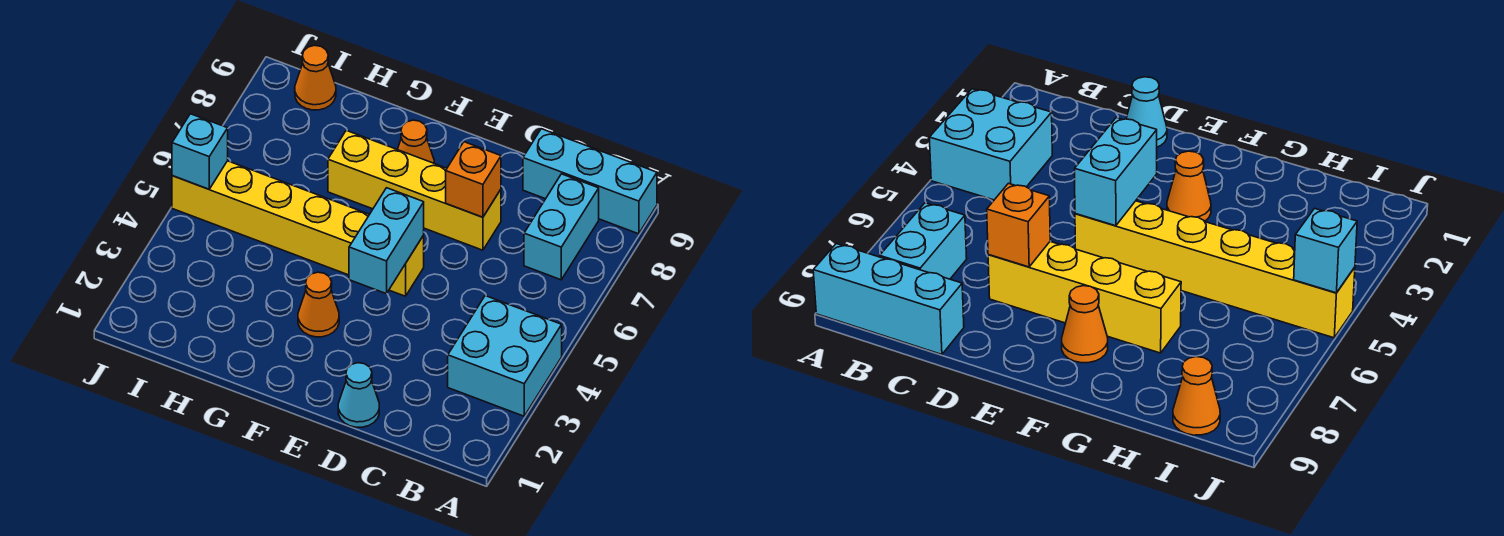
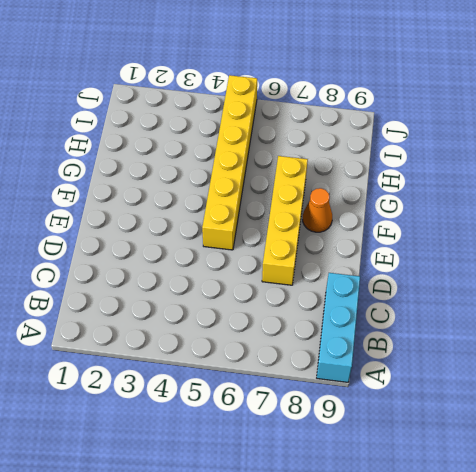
none -> cyan 2x2 brick [448,296,562,416]
none -> cyan 1x2 brick [524,174,599,280]
none -> cyan 1x1 cone [338,363,379,427]

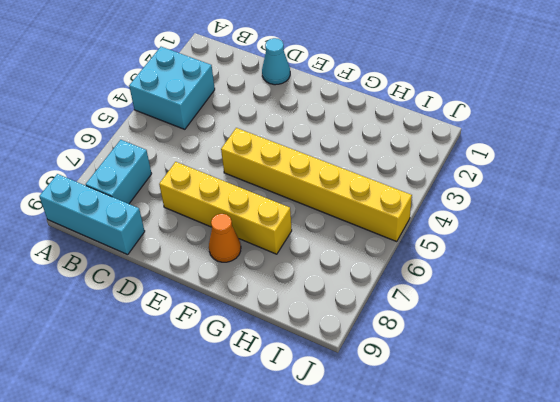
none -> orange 1x1 cone [298,272,339,337]
none -> orange 1x1 cone [295,45,336,110]
none -> orange 1x1 brick [446,142,501,217]

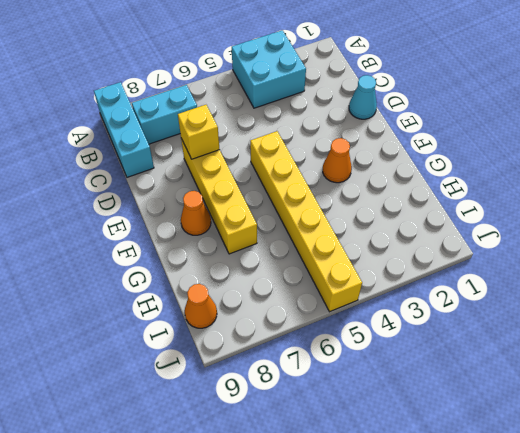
yellow 1x1 brick [178,105,219,159] -> orange 1x1 brick [446,142,501,217]
none -> cyan 1x2 brick [349,188,424,294]
none -> cyan 1x1 brick [172,114,228,189]

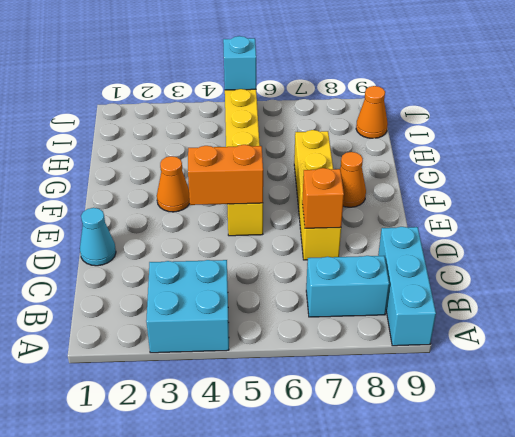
orange 1x2 brick [188,145,263,205] -> cyan 1x2 brick [349,188,424,294]

